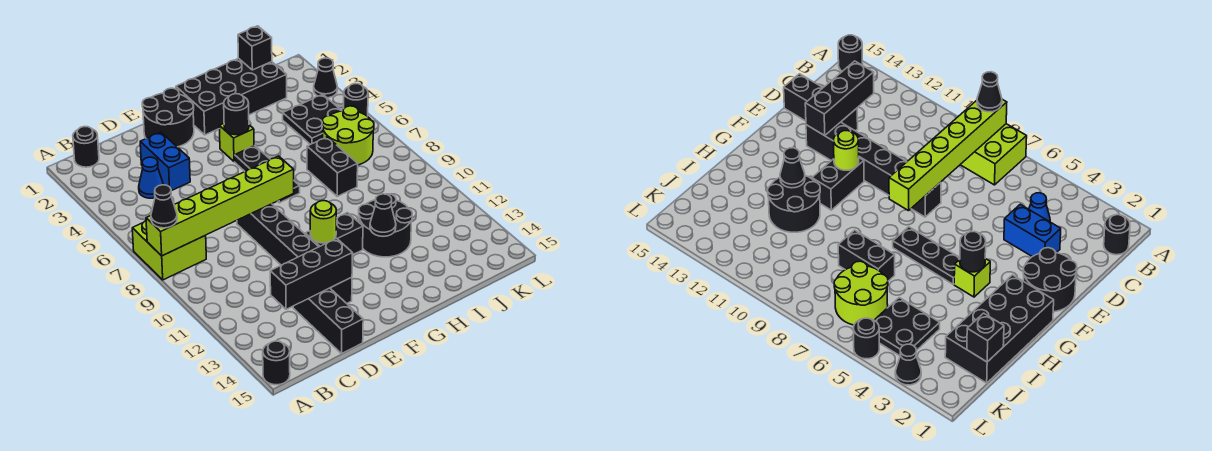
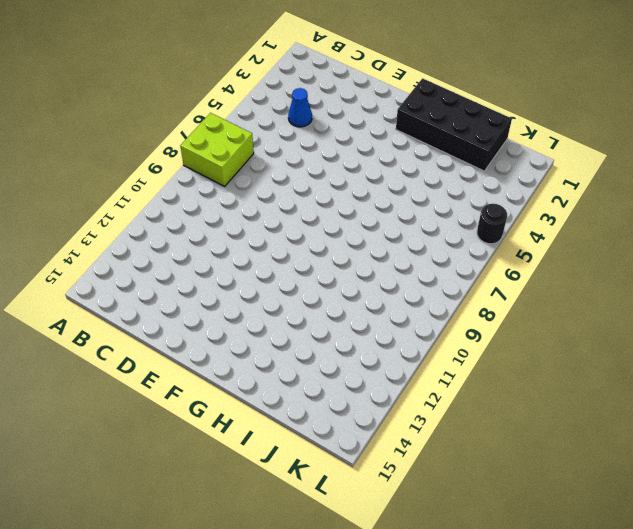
none -> black 1x1 round brick [263,341,290,385]
none -> black 1x1 round brick [73,126,99,167]
none -> blue 1x2 brick [140,132,190,191]

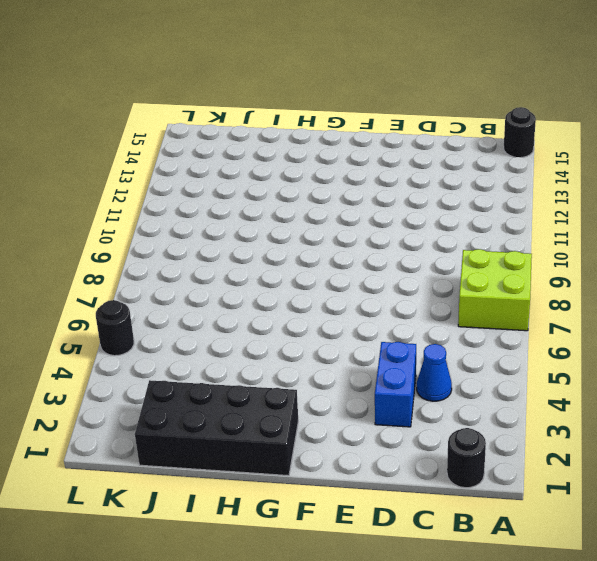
none -> black 1x3 brick [293,288,363,353]
none -> black 2x2 round brick [142,88,194,147]
none -> black 1x6 brick [237,204,352,303]

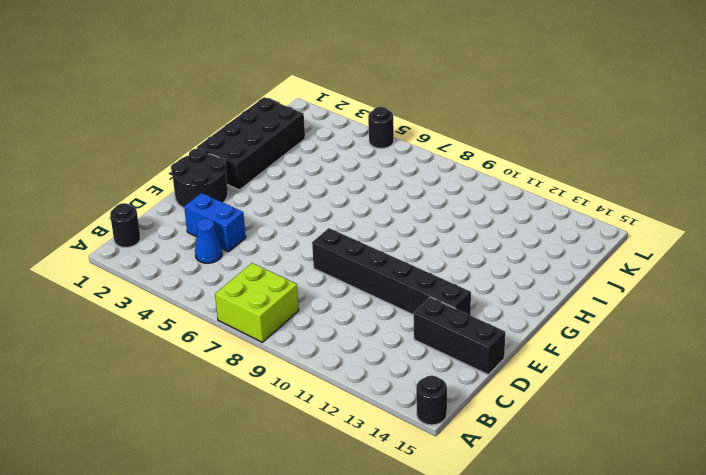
none -> black 1x2 brick [305,213,363,255]
none -> lime 1x1 brick [219,124,254,162]
none -> black 1x3 plate [235,146,300,203]

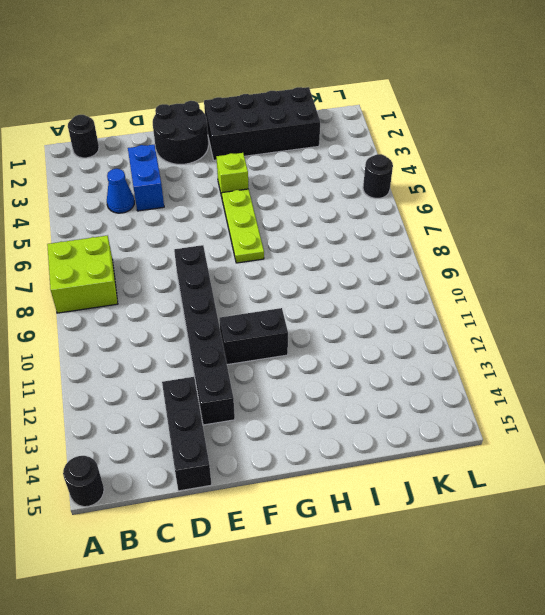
lime 1x3 plate [222,189,264,263] -> black 1x3 plate [235,146,300,203]
none -> black 2x2 round brick [359,194,412,257]
none -> black 1x2 brick [307,137,358,196]
none -> black 2x2 plate [283,94,342,145]

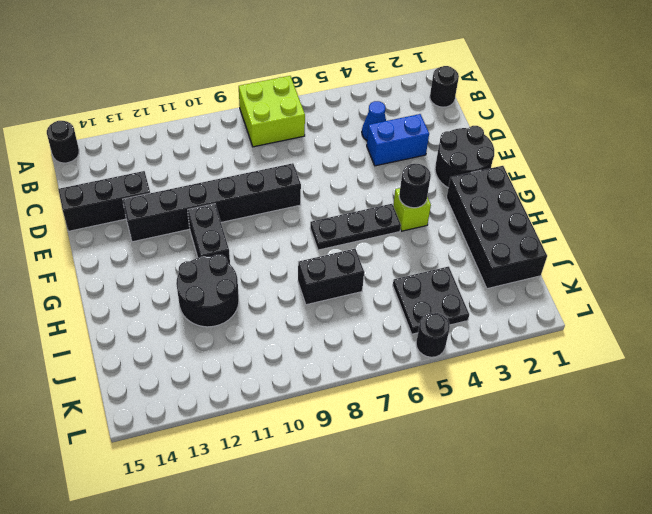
none -> lime 2x2 round brick [322,106,374,165]
none -> black 1x1 cone [314,58,337,98]
none -> lime 1x6 brick [146,156,294,256]

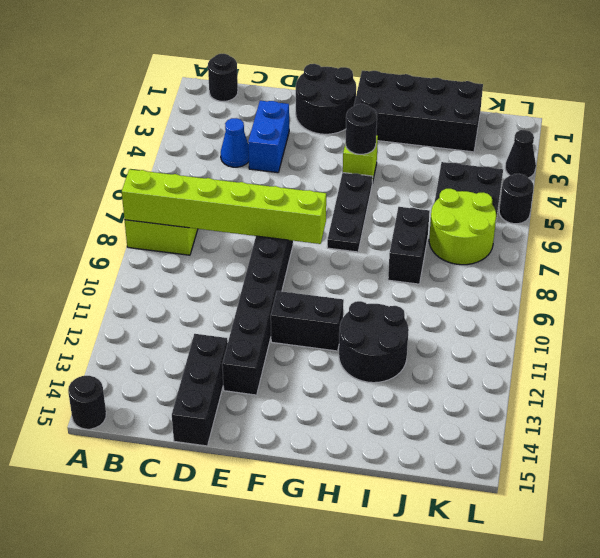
none -> black 1x3 brick [270,238,352,309]
none -> lime 1x1 round brick [310,201,336,243]
none -> black 1x1 cone [370,194,396,236]

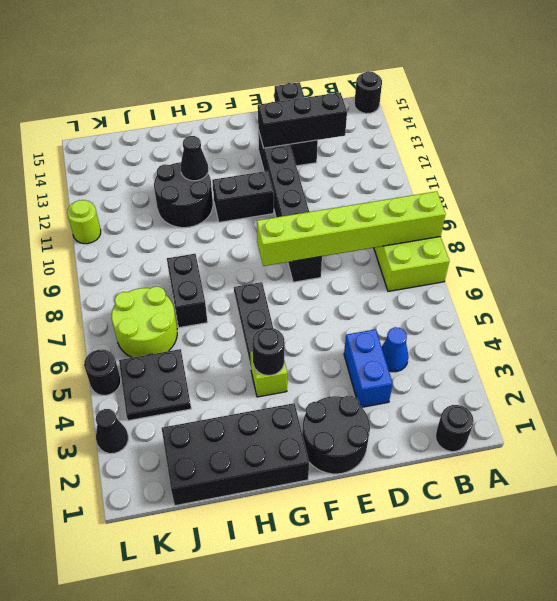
lime 1x1 round brick [67,200,101,244] -> lime 1x1 round brick moved to [310,201,336,243]
none -> black 1x1 brick [238,26,272,70]
none -> black 1x1 cone [151,185,177,228]

